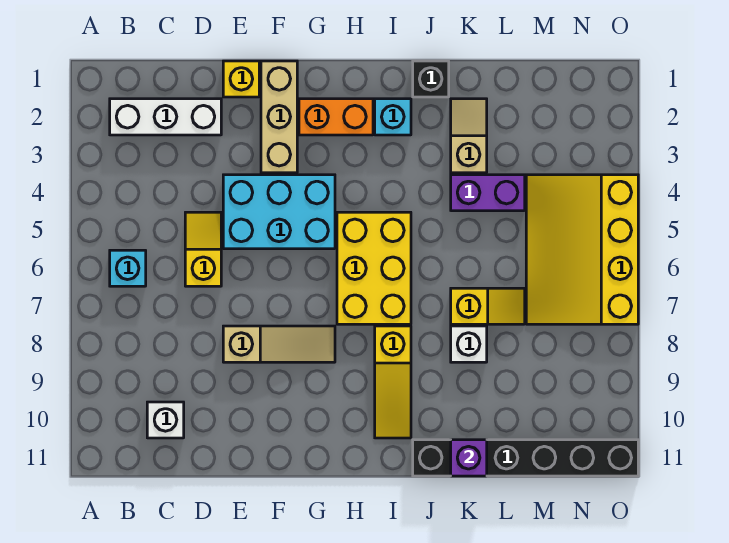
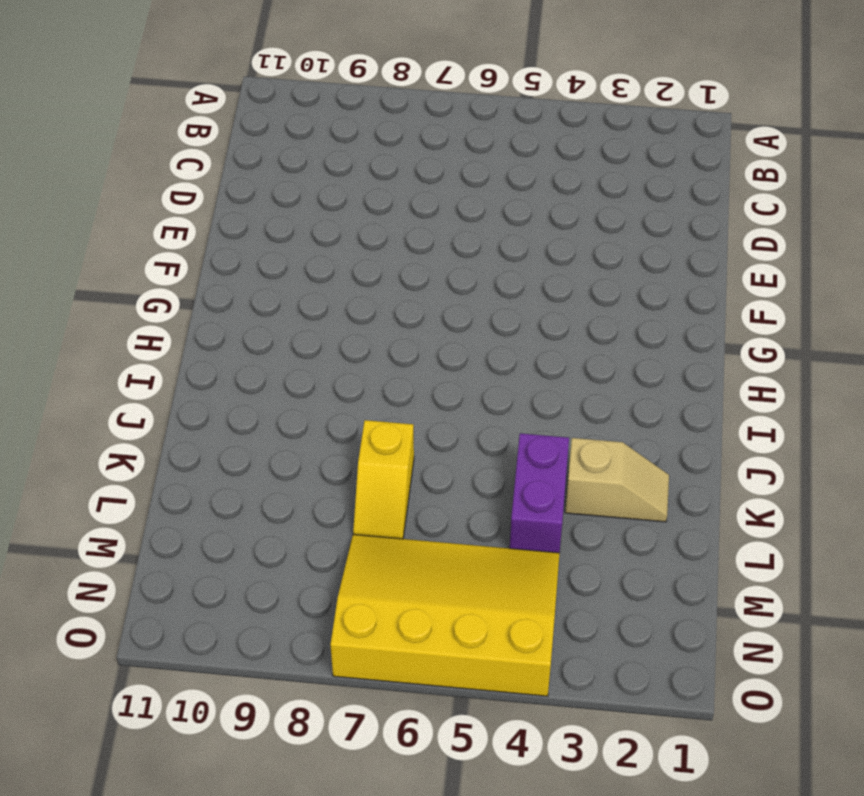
none -> white 1x3 brick [110,99,221,135]
none -> cyan 1x1 brick [110,250,146,286]
none -> white 1x1 brick [147,402,184,438]

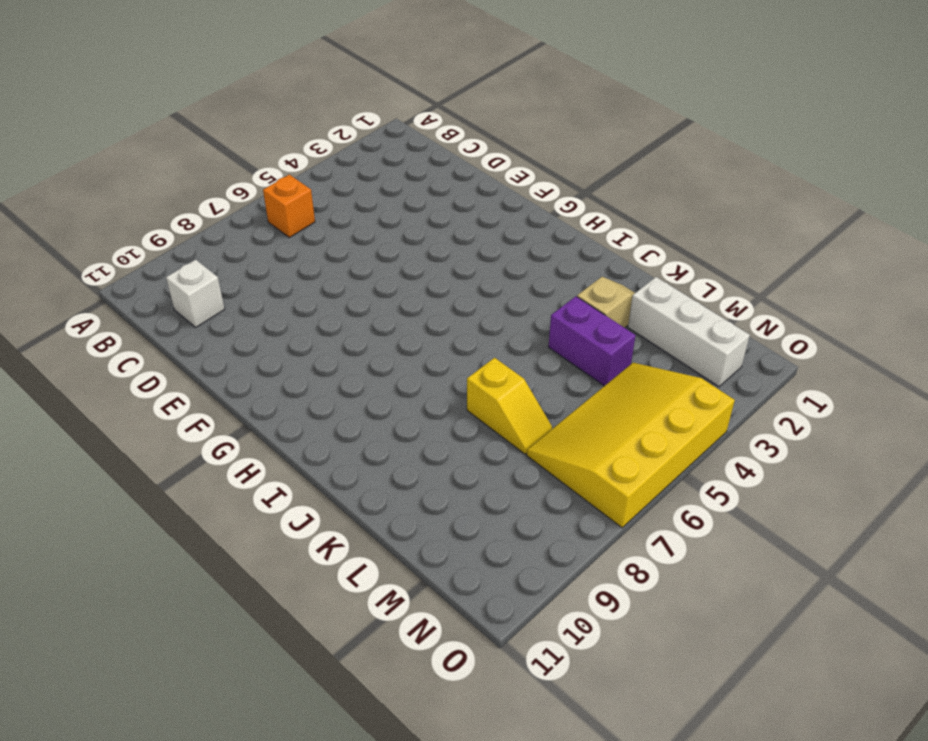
orange 1x1 brick [263,174,315,237] -> cyan 1x1 brick [110,250,146,286]
white 1x3 brick [628,277,750,387] -> white 1x3 brick moved to [110,99,221,135]
none -> yellow 1x2 slope [185,212,221,286]
none -> yellow 1x1 brick [223,61,259,97]
none -> cyan 2x3 brick [223,175,335,249]

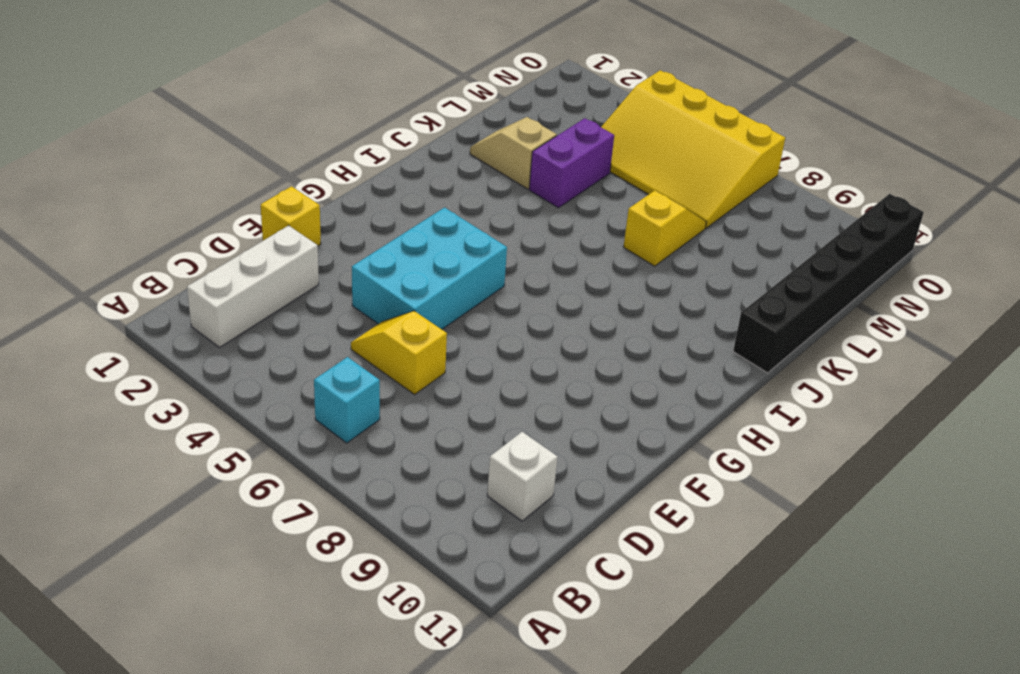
none -> tan 1x3 slope [223,326,335,362]
none -> tan 1x3 brick [261,61,297,173]
none -> orange 1x2 brick [299,99,373,135]

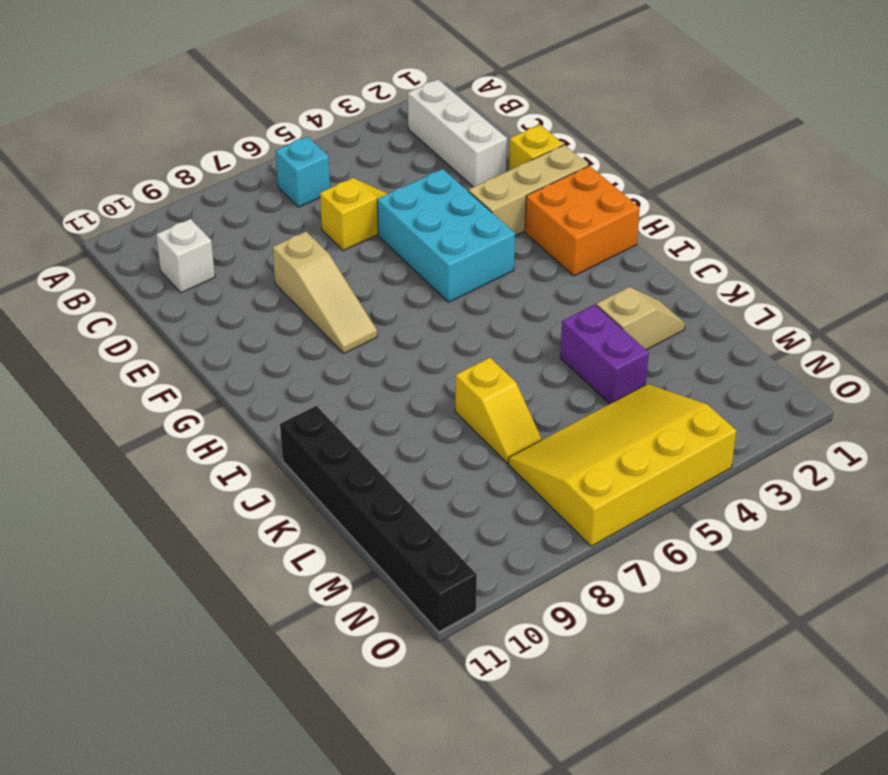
orange 2x2 brick [525,166,640,276] -> orange 1x2 brick [299,99,373,135]
none -> yellow 2x3 brick [337,212,411,324]
none -> cyan 1x1 brick [375,99,411,135]
none -> yellow 1x3 slope [375,326,411,438]

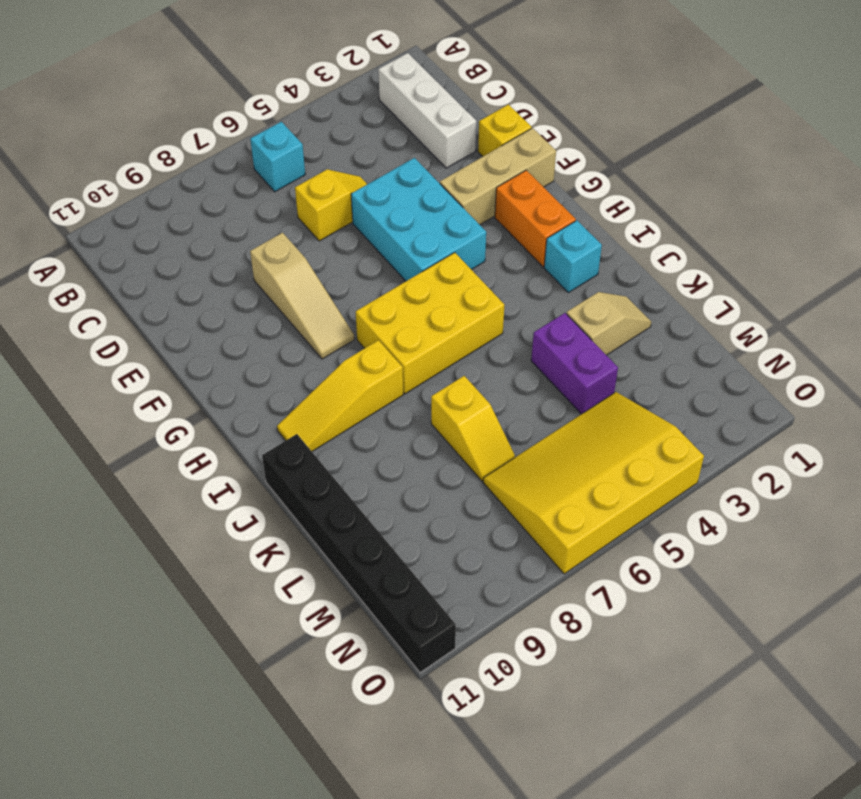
none -> white 1x1 brick [147,402,184,438]
none -> black 1x1 brick [413,61,449,97]
none -> white 1x1 brick [451,326,487,362]

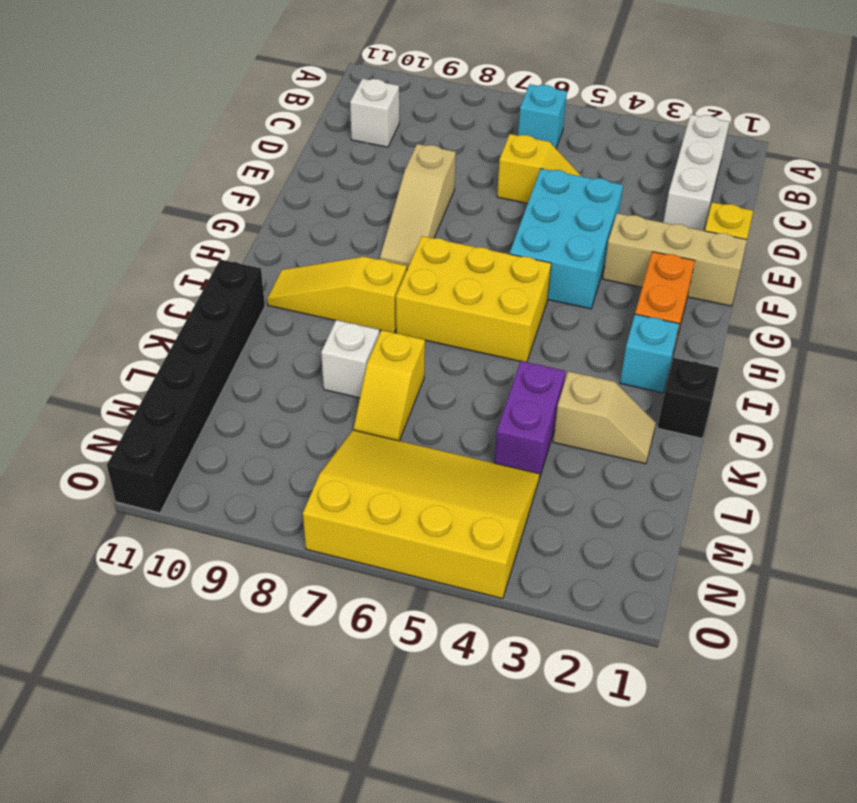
none -> purple 1x1 brick [451,440,487,476]

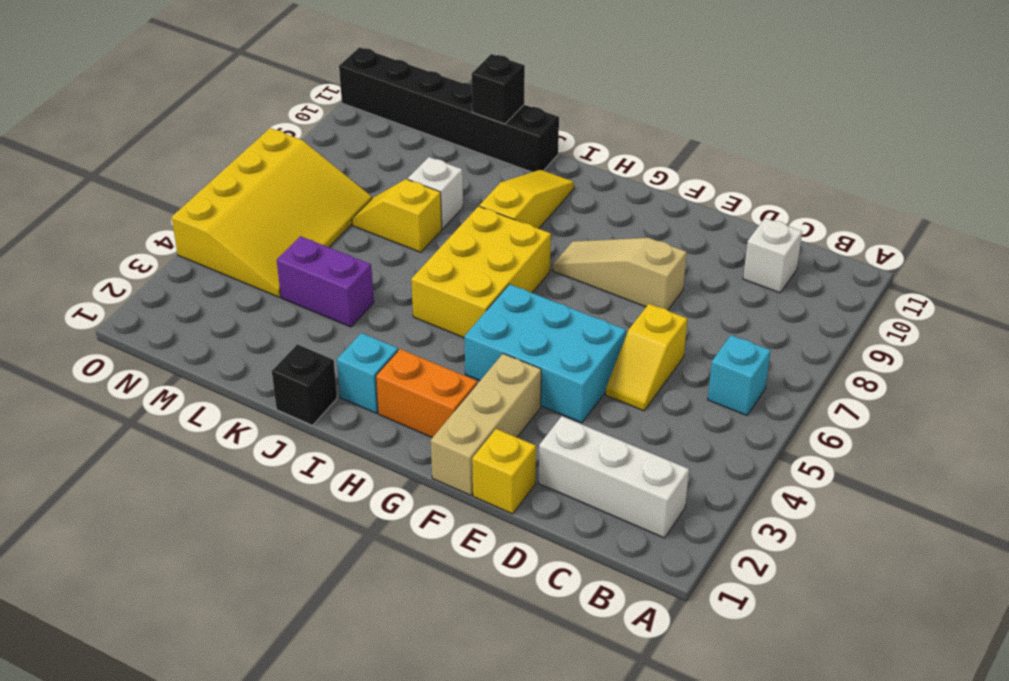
black 1x1 brick [472,54,525,124] -> purple 1x1 brick [451,440,487,476]
none -> tan 1x2 slope [451,99,487,173]

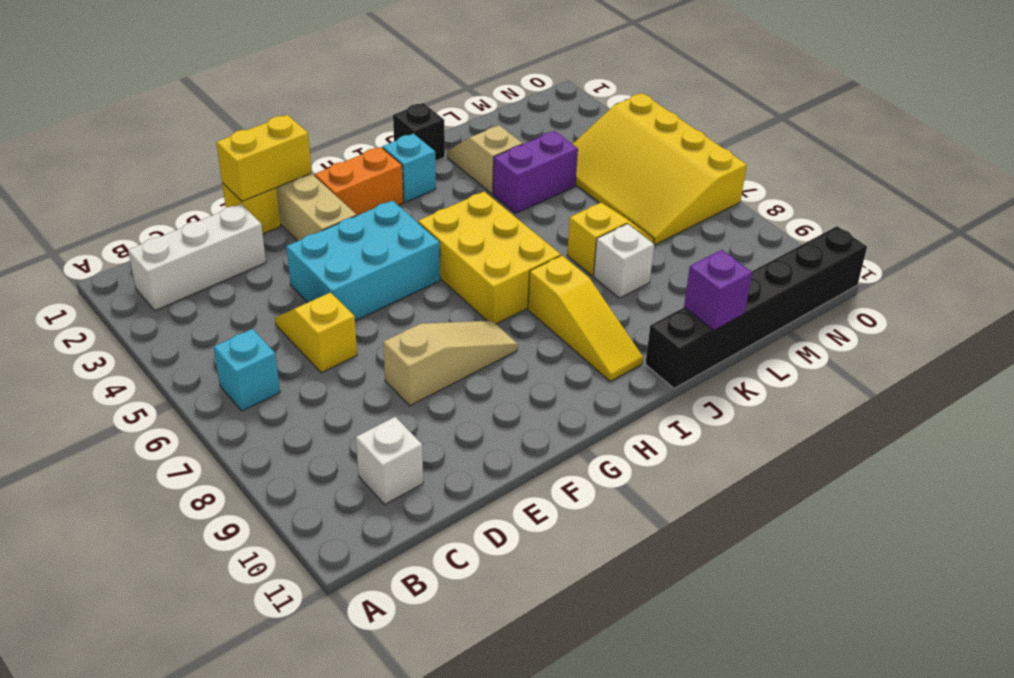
yellow 1x2 brick [216,115,312,201] -> none

